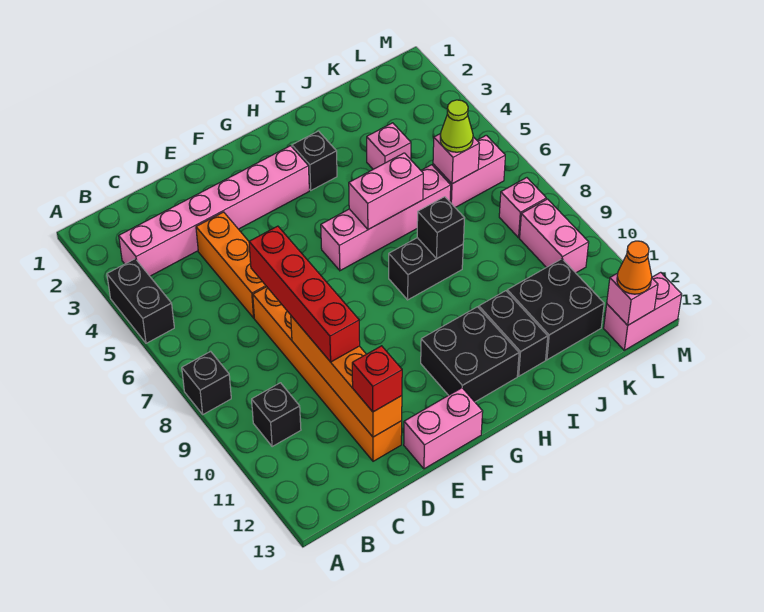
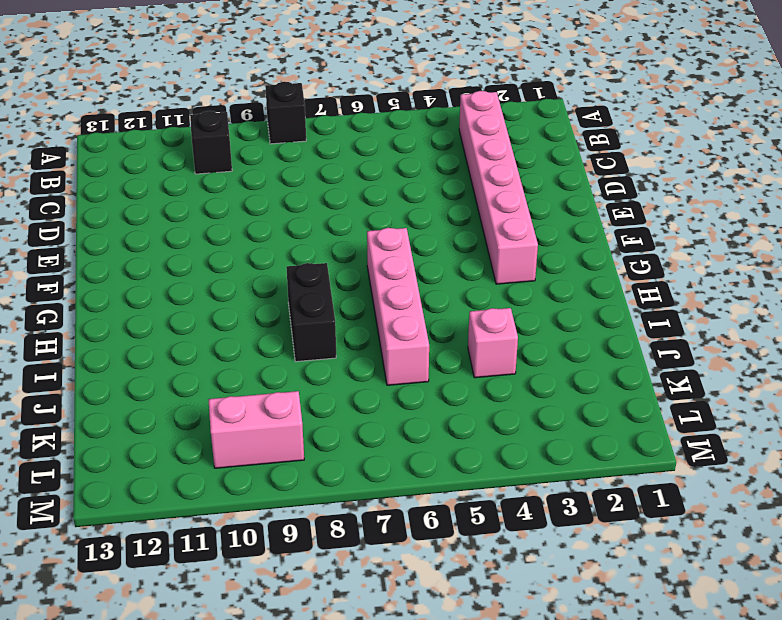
none -> black 1x2 brick [107,259,174,343]
none -> orange 1x3 brick [196,212,267,318]
none -> orange 1x6 brick [253,287,402,461]

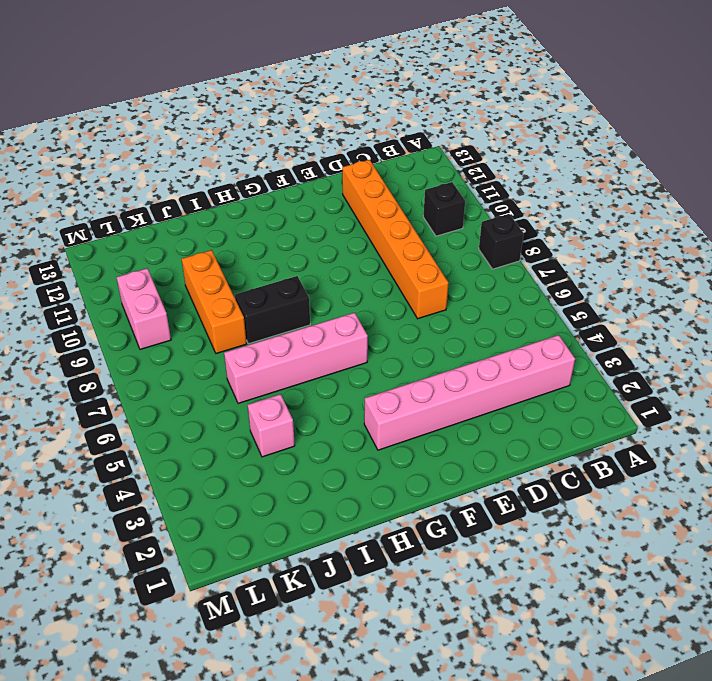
orange 1x3 brick [182,250,247,354] -> orange 1x3 brick moved to [196,212,267,318]
none -> black 1x2 brick [107,259,174,343]
none -> pink 1x2 brick [404,388,483,469]
none -> black 2x2 brick [421,307,519,402]

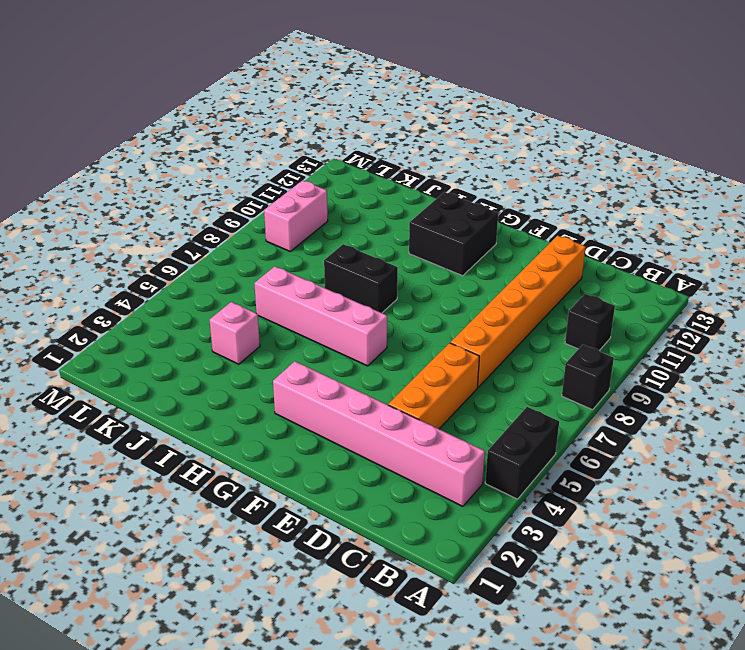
none -> pink 1x2 brick [404,388,483,469]
none -> black 1x1 brick [292,131,337,190]
none -> black 1x2 brick [479,291,548,376]

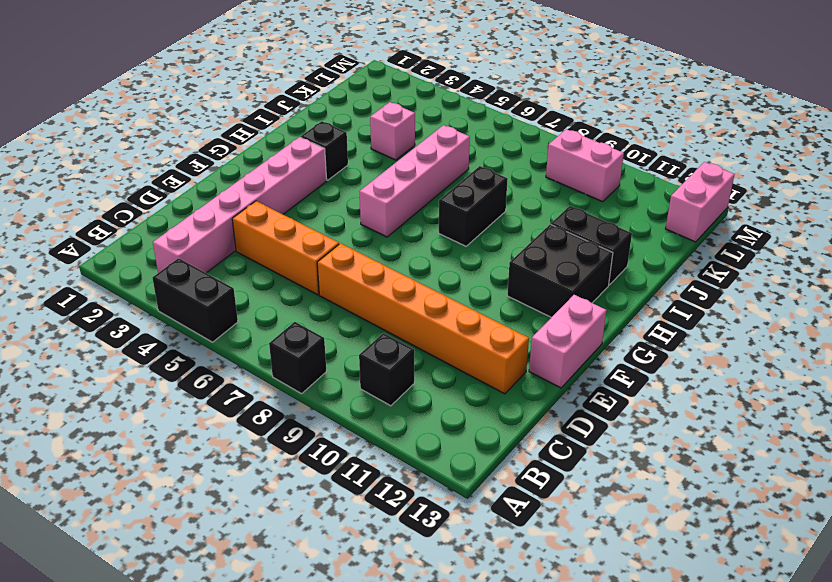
none -> black 2x2 brick [507,259,604,360]
none -> pink 1x2 brick [433,135,505,207]
none -> pink 1x1 brick [499,178,546,238]

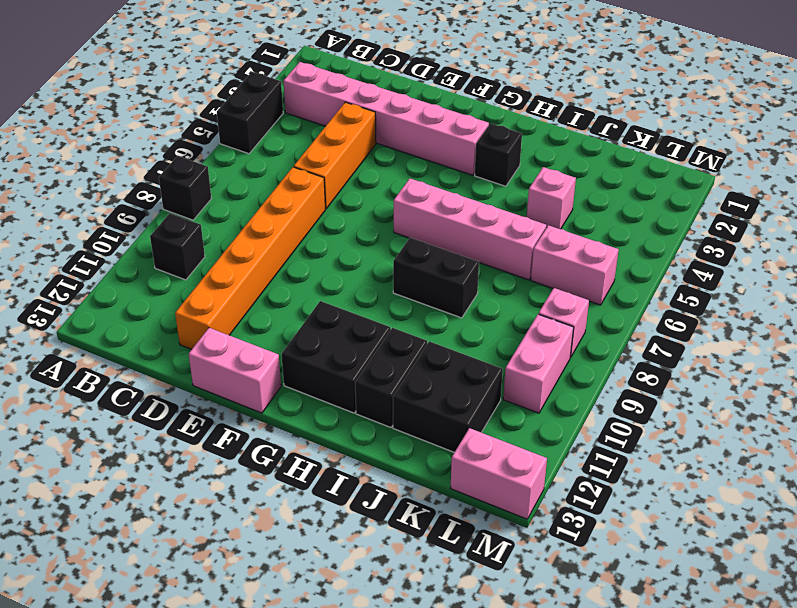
none -> orange 1x4 brick [291,316,402,437]
none -> pink 1x2 brick [349,153,423,230]
none -> black 1x1 brick [417,197,464,258]

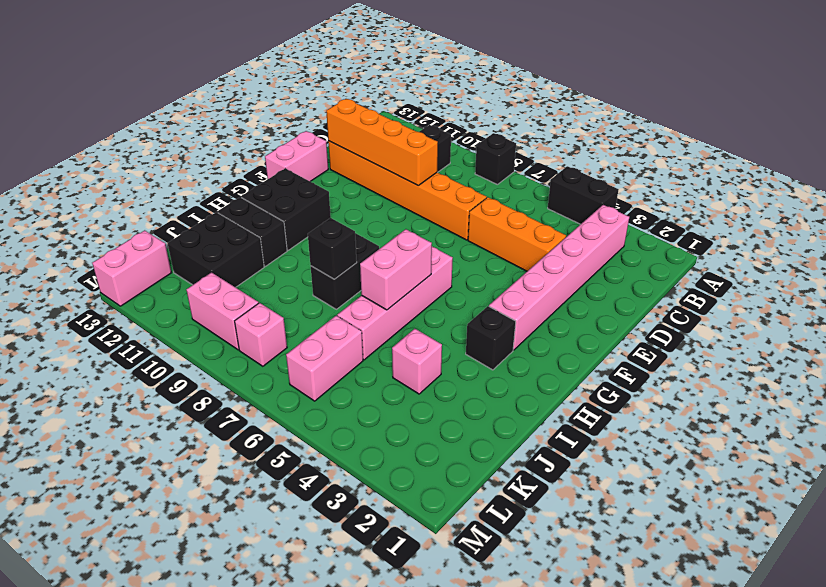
none -> pink 1x1 brick [433,134,479,184]
none -> pink 1x1 brick [607,273,658,325]
none -> red 1x4 brick [249,226,360,362]

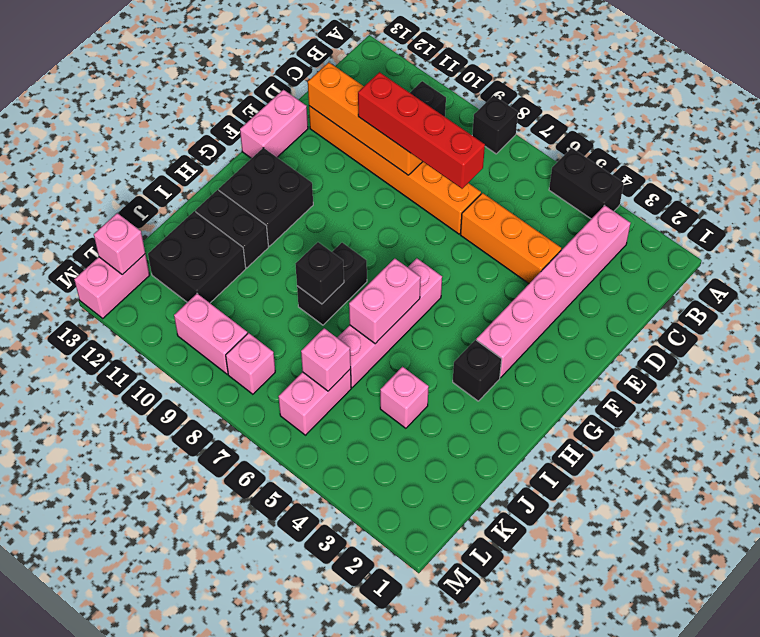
none -> red 1x1 brick [352,346,402,412]
none -> lime 1x1 cone [440,100,473,152]
none -> orange 1x1 cone [617,241,652,294]

